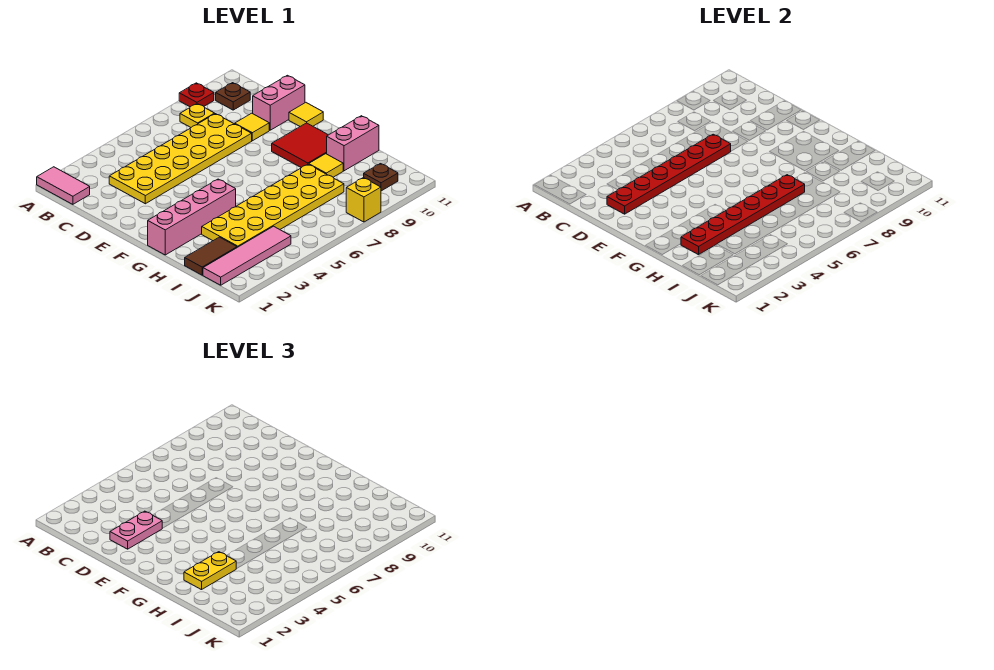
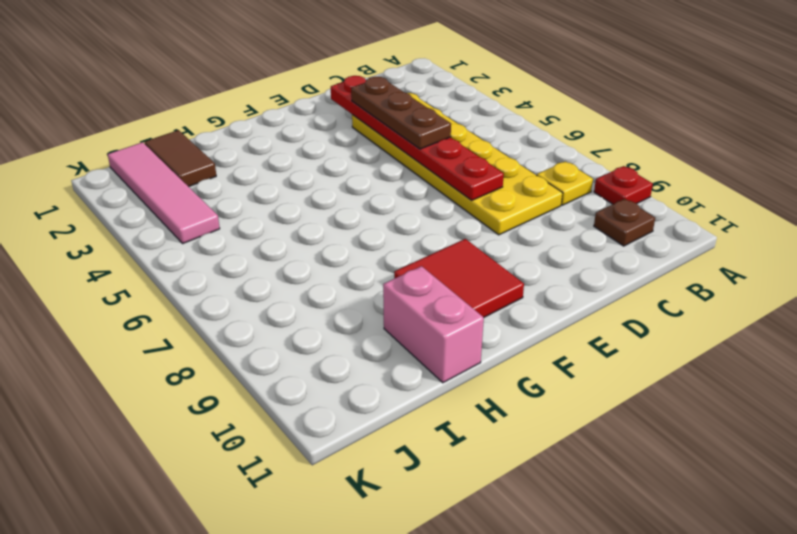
brown 1x3 plate [351,77,451,149] -> pink 1x2 plate [110,511,162,549]
none -> pink 1x2 tile [37,167,90,204]
none -> yellow 1x1 tile [235,113,269,141]
none -> pink 1x2 brick [253,75,305,130]

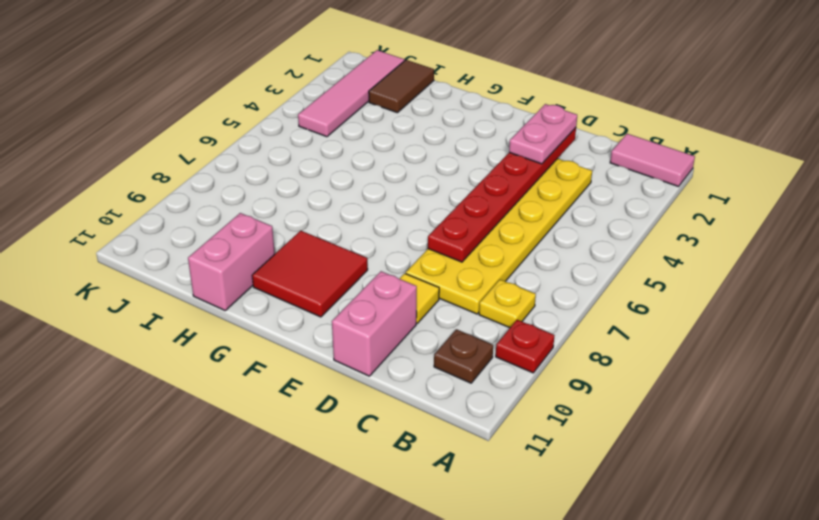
none -> yellow 1x1 tile [289,103,323,126]
none -> pink 1x4 brick [148,179,236,255]
none -> yellow 2x6 plate [202,164,344,247]

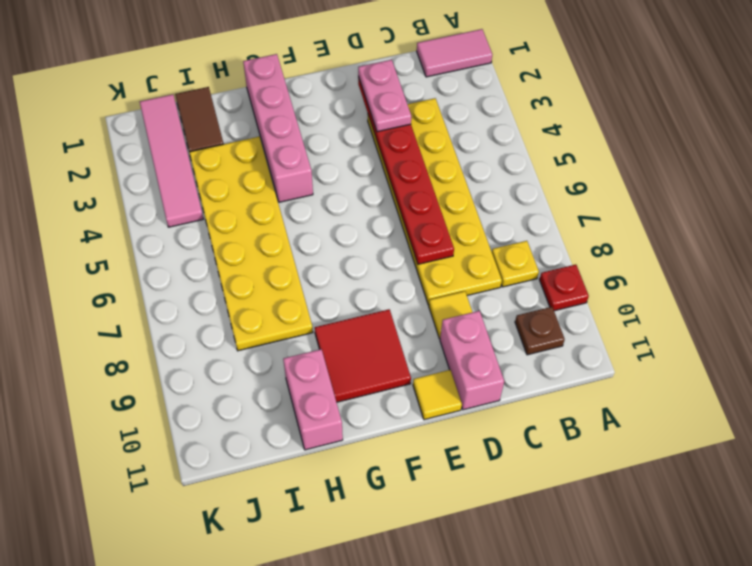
none -> yellow 1x1 tile [309,154,343,177]
none -> brown 1x1 plate [364,164,398,191]
none -> yellow 1x1 brick [346,178,381,222]

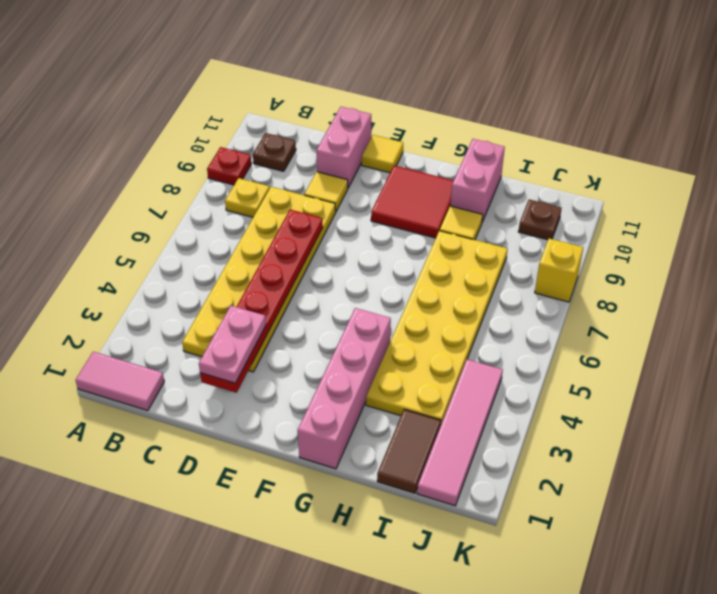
none -> red 1x6 plate [681,175,805,255]
none -> yellow 1x2 plate [184,552,236,590]

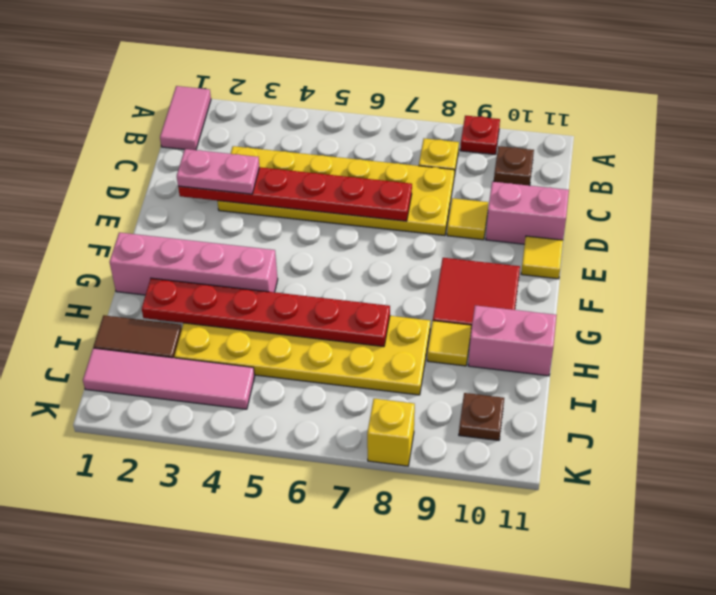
none -> yellow 1x2 plate [184,552,236,590]

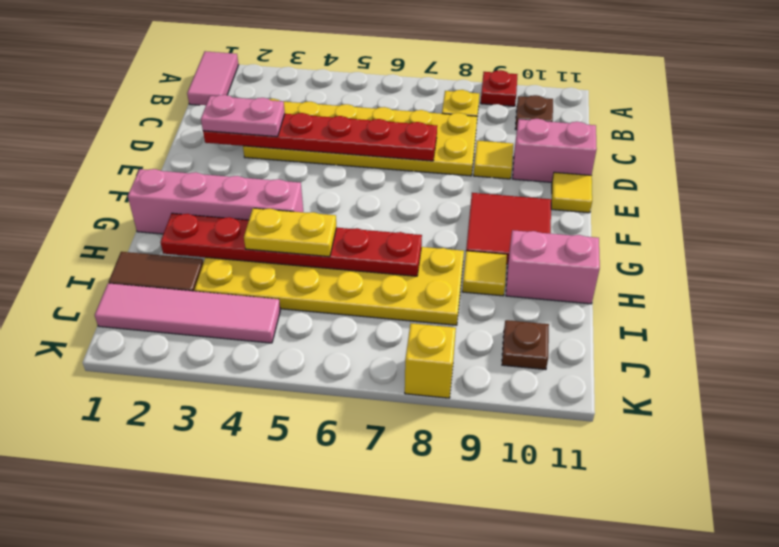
yellow 1x2 plate [244,208,337,257] -> yellow 1x2 plate moved to [184,552,236,590]

